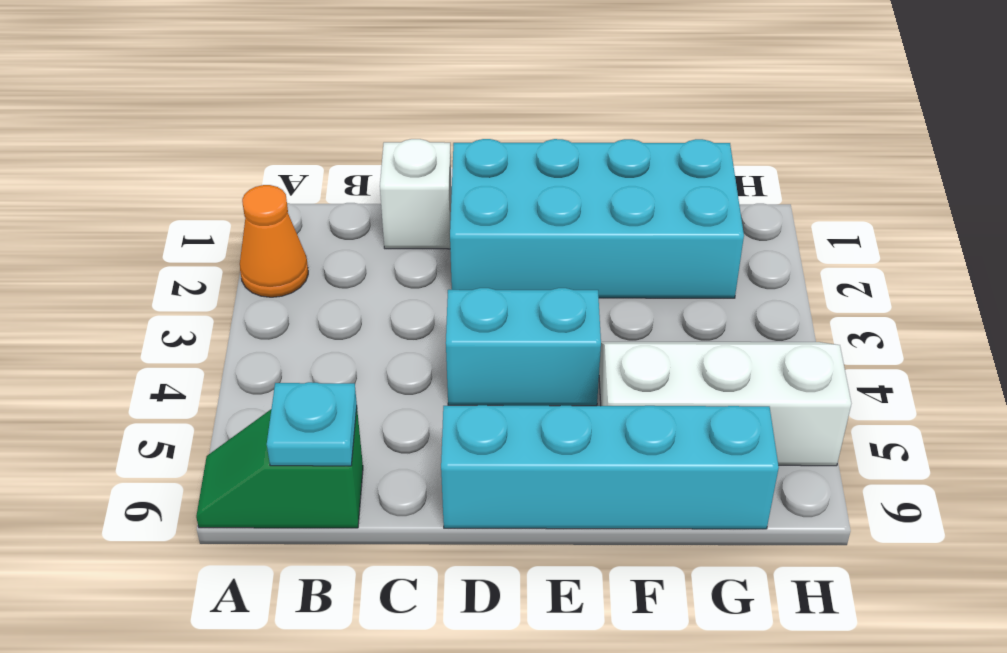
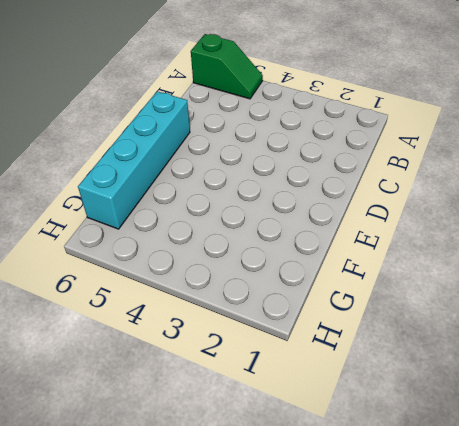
green 1x2 slope [191,34,263,99] -> green 1x2 slope turned to [196,409,363,528]
none -> orange 1x1 cone [240,185,308,297]
none -> white 1x1 brick [380,139,452,249]

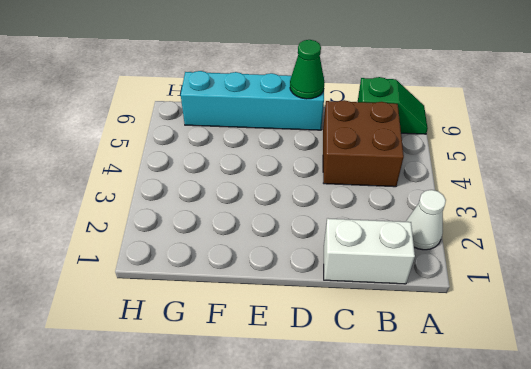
white 1x1 cone [406,190,446,250] -> orange 1x1 cone [240,185,308,297]
white 1x2 brick [324,218,415,284] -> white 1x1 brick [380,139,452,249]
brown 2x2 brick [323,100,404,187] -> none
green 1x1 cone [290,40,325,99] -> none
none -> cyan 2x4 brick [450,139,744,298]
none -> cyan 1x2 brick [446,288,601,406]

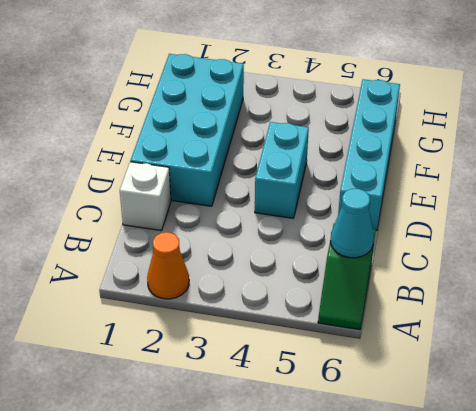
cyan 1x1 cone [331,189,374,258] -> cyan 1x1 plate [267,382,357,466]
none -> white 2x3 slope [599,342,851,466]

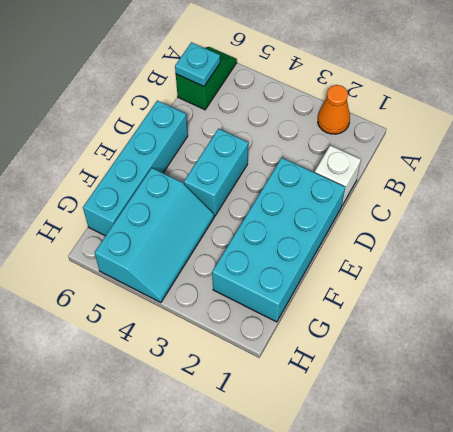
cyan 2x3 slope [95,168,214,303] -> white 2x3 slope [599,342,851,466]

